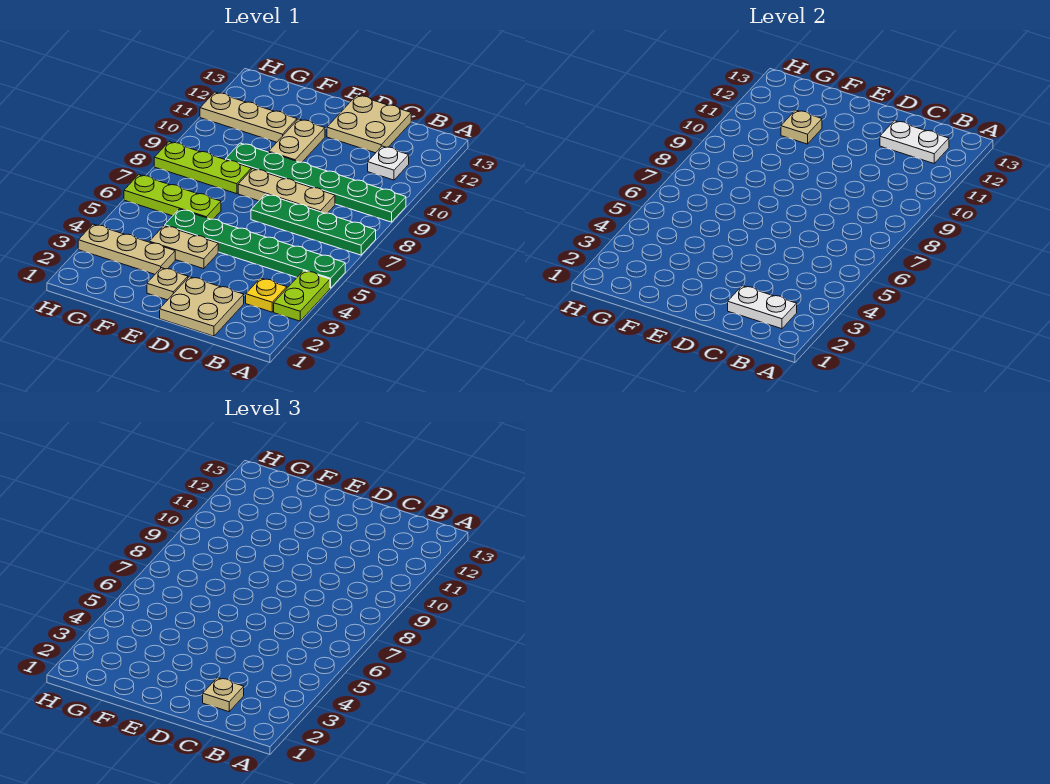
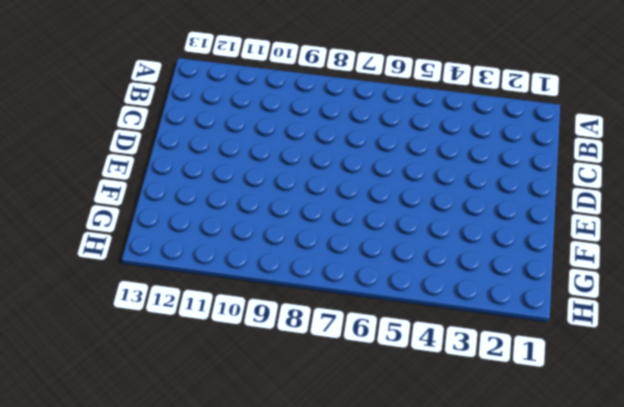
none -> lime 1x2 plate [274,271,330,321]
none -> green 1x6 plate [165,209,345,288]
none -> green 1x4 plate [251,194,376,255]

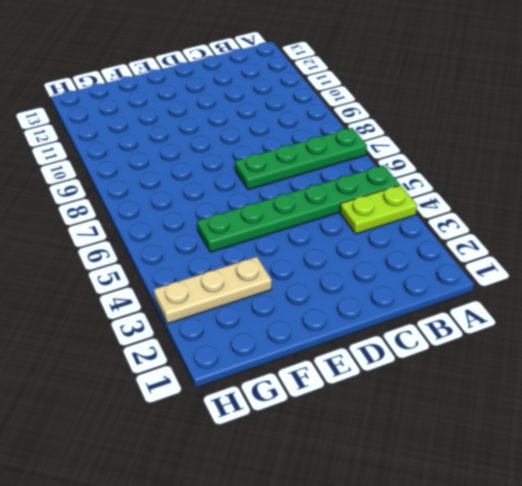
lime 1x2 plate [340,185,417,234] -> lime 1x2 plate turned to [274,271,330,321]
none -> green 1x6 plate [225,143,406,222]
none -> yellow 1x1 plate [246,278,287,312]
none -> white 1x1 plate [368,146,409,180]

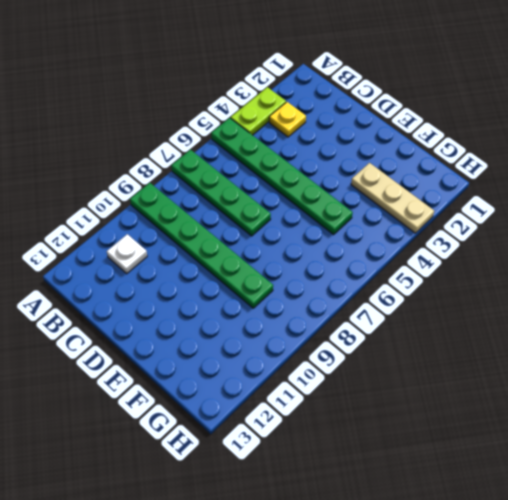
none -> tan 2x2 plate [160,277,244,336]
none -> tan 1x3 plate [238,169,335,213]
none -> tan 2x2 plate [327,95,411,153]

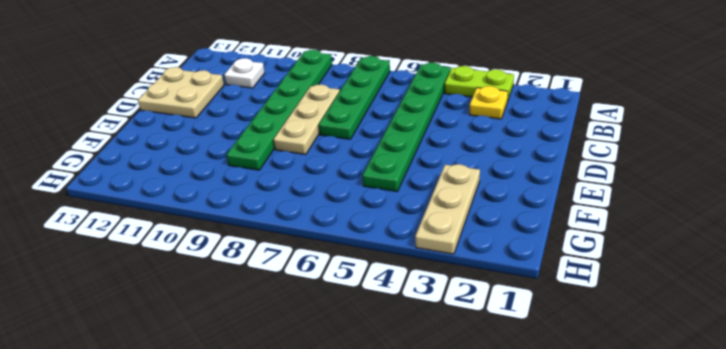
none -> tan 2x2 plate [160,277,244,336]
none -> tan 1x1 plate [147,268,188,300]
none -> tan 1x2 plate [149,226,218,269]

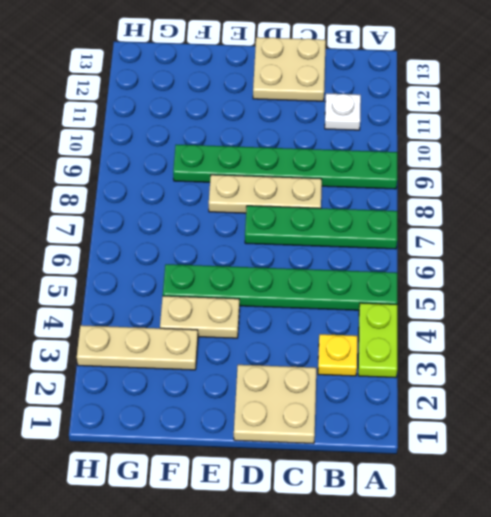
none -> tan 1x1 plate [147,268,188,300]
none -> tan 1x2 plate [269,119,325,162]
none -> lime 1x3 plate [124,175,221,219]

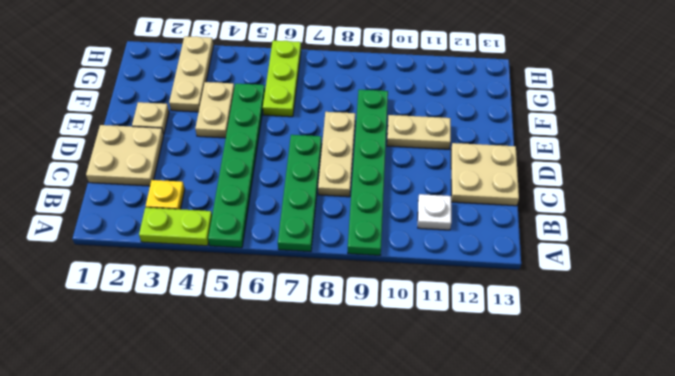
none -> lime 1x3 plate [154,142,251,194]
none -> tan 1x3 plate [200,92,297,142]
none -> white 1x2 plate [728,286,797,329]

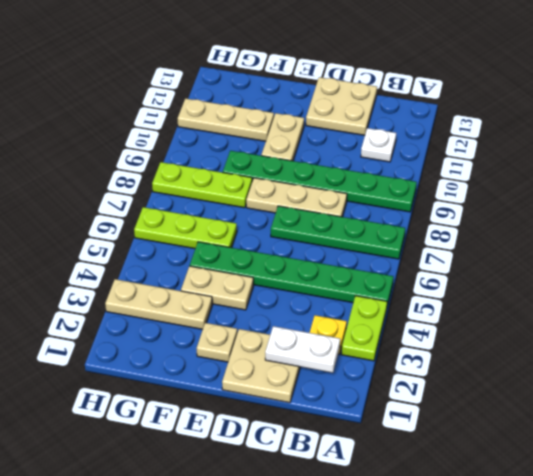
none -> white 1x2 plate [880,121,949,163]
none -> tan 1x1 plate [781,110,822,144]
none -> tan 1x1 plate [203,678,244,712]

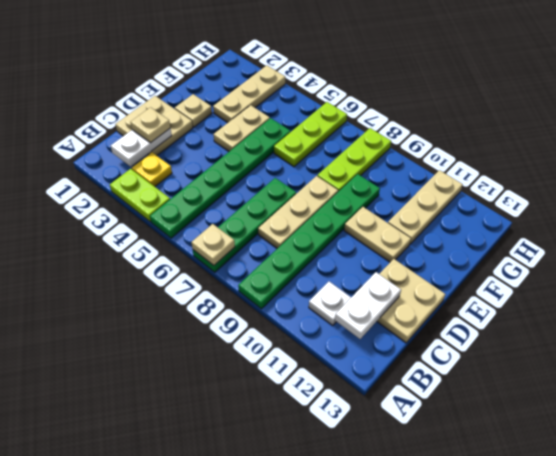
tan 1x1 plate [191,224,235,265] -> tan 1x1 plate moved to [781,110,822,144]

